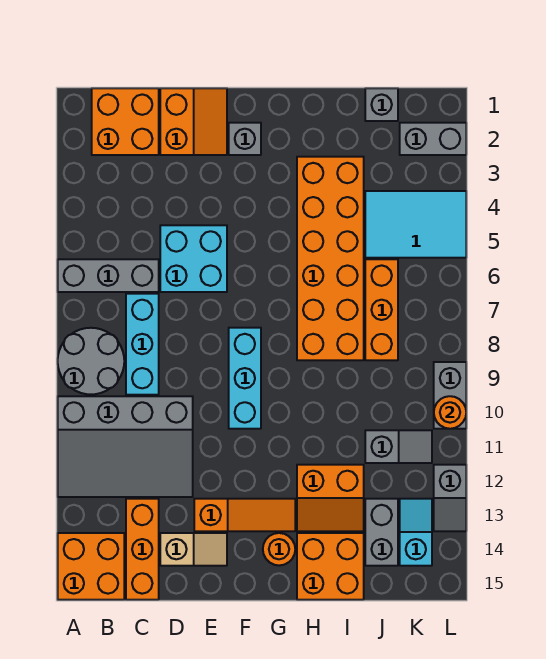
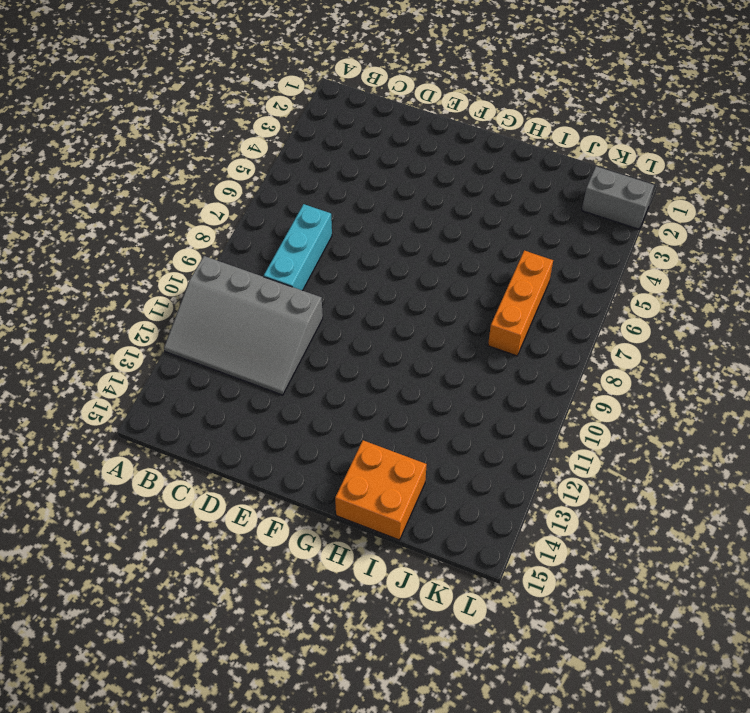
none -> grey 1x3 brick [58,259,159,292]
none -> grey 2x2 round brick [58,328,124,395]
none -> orange 2x2 brick [58,533,124,600]

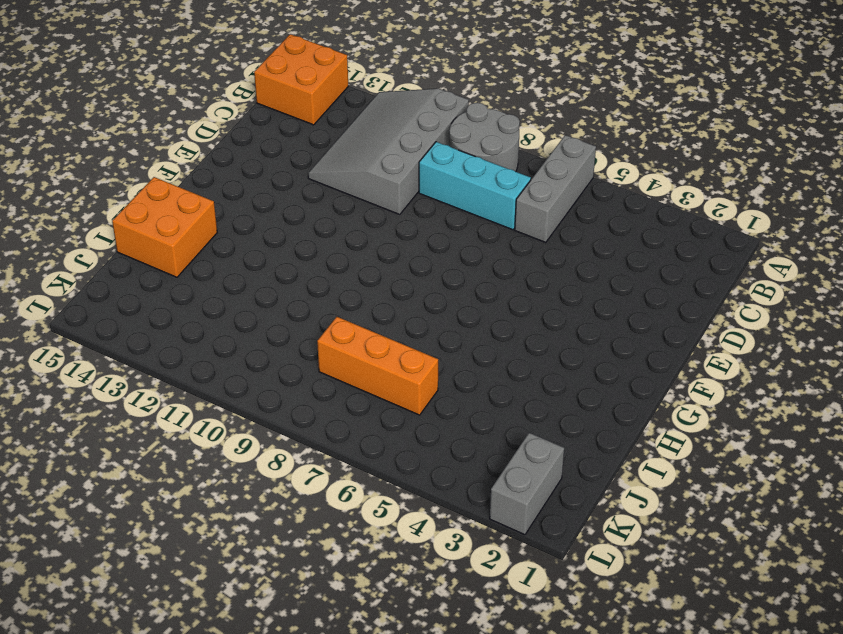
none -> orange 2x2 brick [92,88,159,155]
none -> orange 1x3 brick [126,499,159,600]
none -> orange 2x2 slope [160,88,227,155]

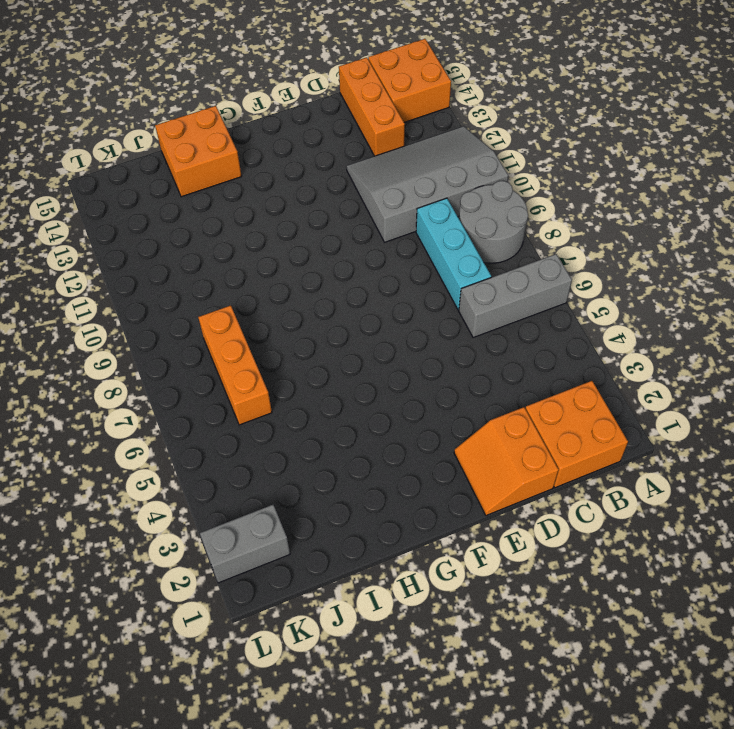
none -> cyan 2x2 brick [160,225,227,292]
none -> tan 1x2 slope [160,533,227,566]
none -> orange 1x3 slope [194,499,295,531]

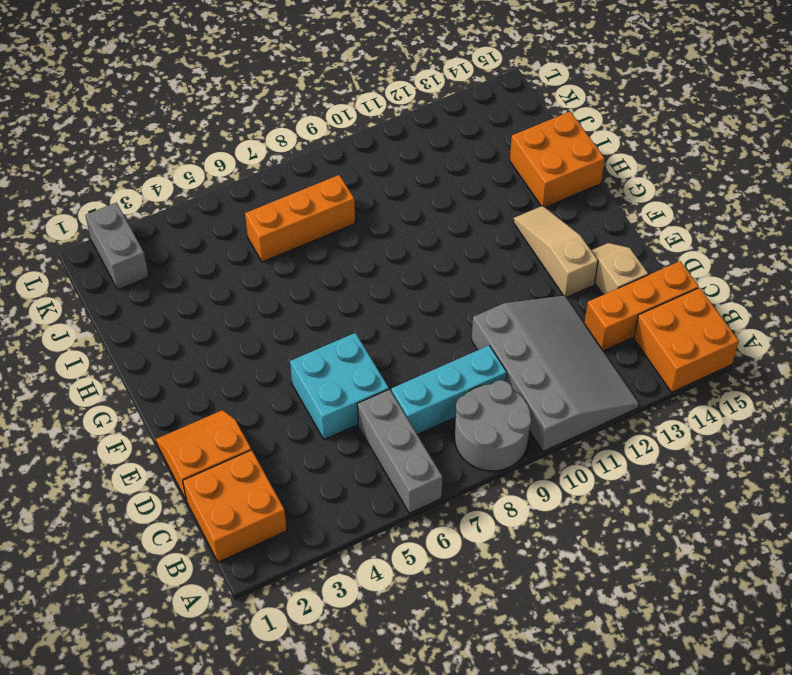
tan 1x3 slope [513,206,598,297] -> orange 1x3 slope [194,499,295,531]
none -> grey 1x1 brick [229,123,261,155]
none -> cyan 1x3 brick [229,328,261,429]
none -> orange 1x1 round brick [263,533,295,565]

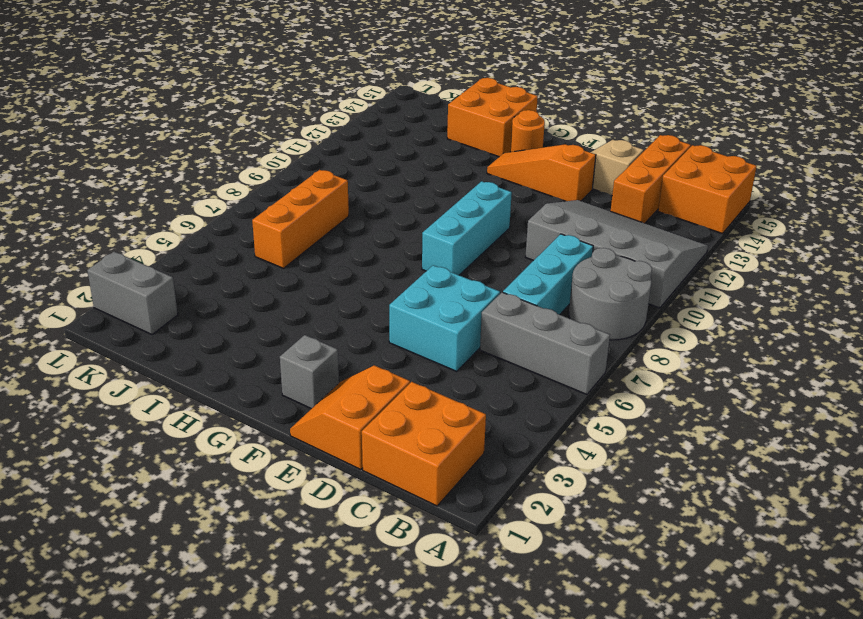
none -> orange 2x6 brick [297,157,364,360]
none -> orange 2x2 slope [297,465,364,531]
none -> grey 1x1 brick [365,88,398,121]

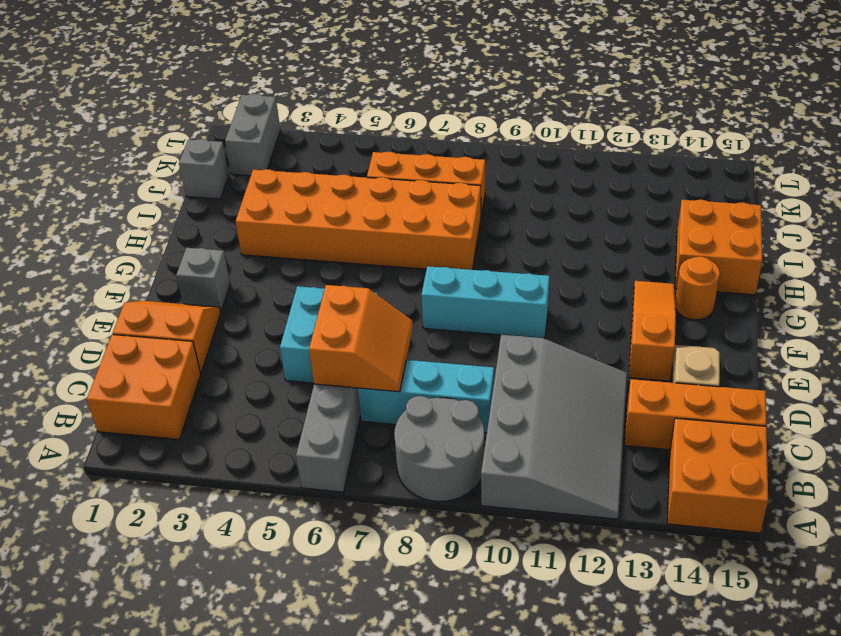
orange 2x2 slope [309,285,413,392] -> orange 2x2 slope moved to [297,465,364,531]
none -> cyan 2x3 tile [365,191,466,258]
none -> grey 1x2 slope [365,430,432,463]
none -> grey 1x2 brick [365,499,398,566]

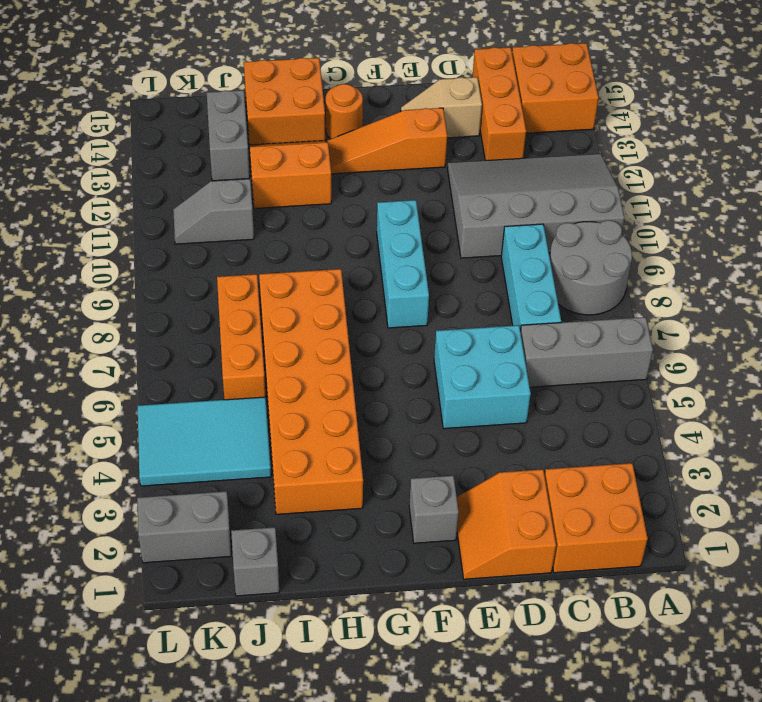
none -> cyan 1x2 slope [400,499,432,566]
none -> grey 1x2 brick [434,362,466,429]
none -> grey 1x2 slope [434,465,466,531]

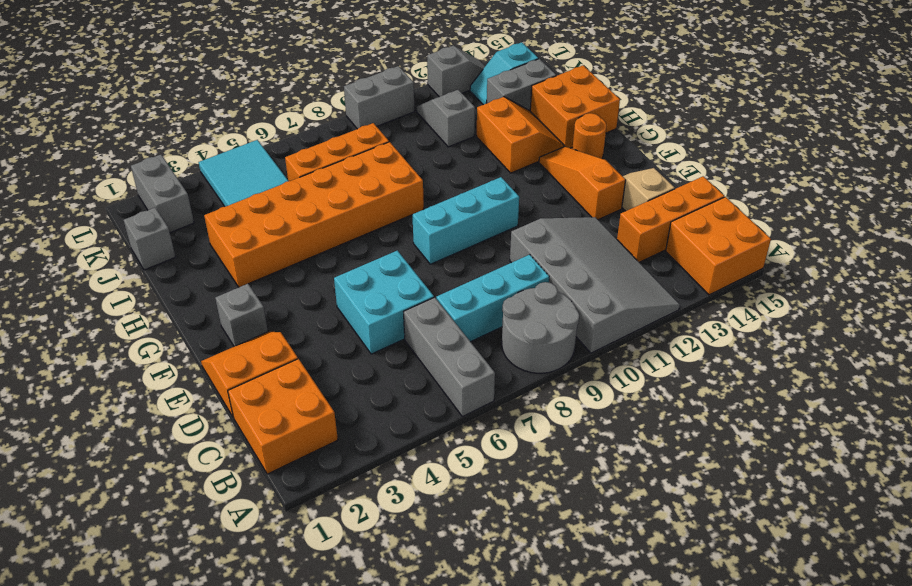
none -> orange 1x1 round brick [434,396,466,429]

